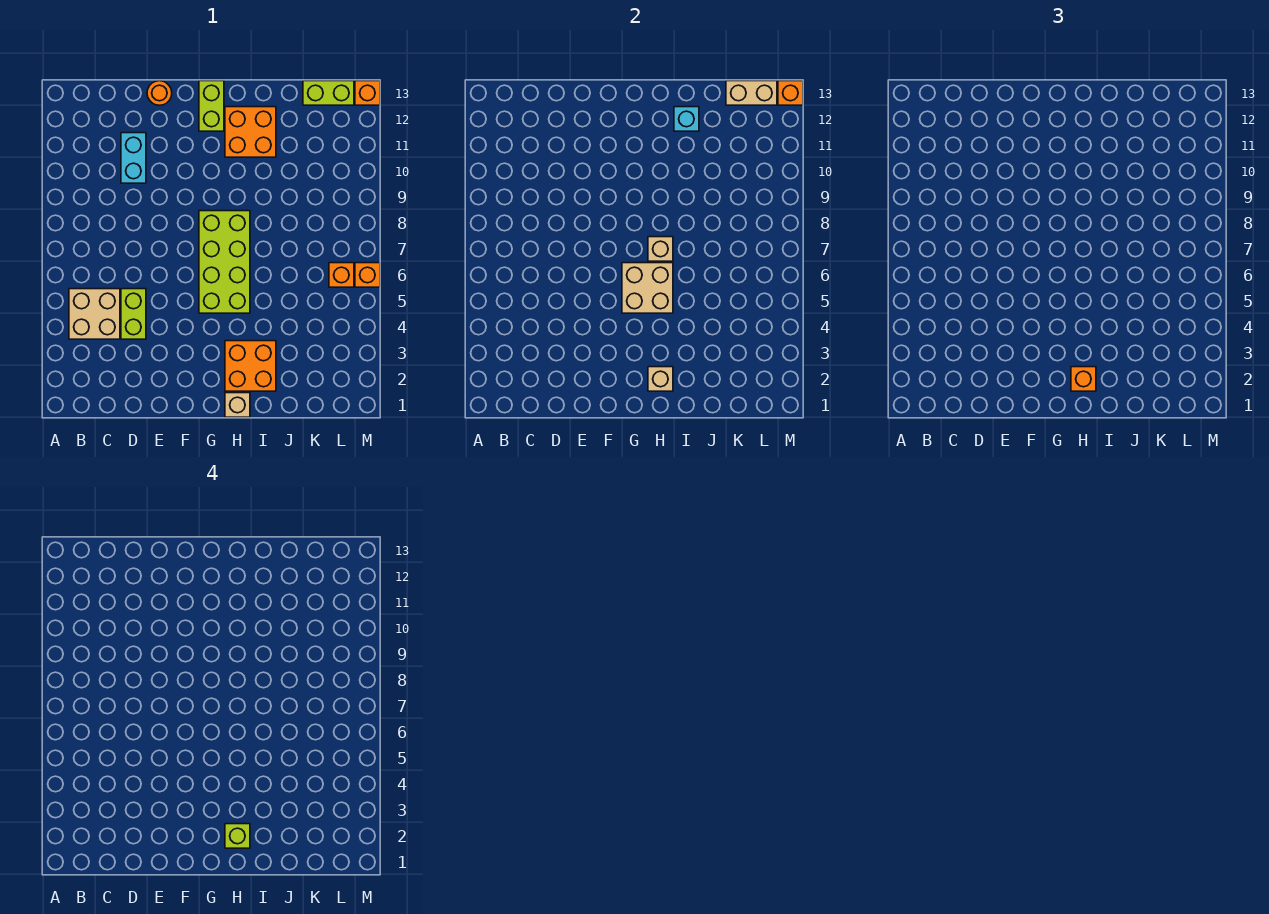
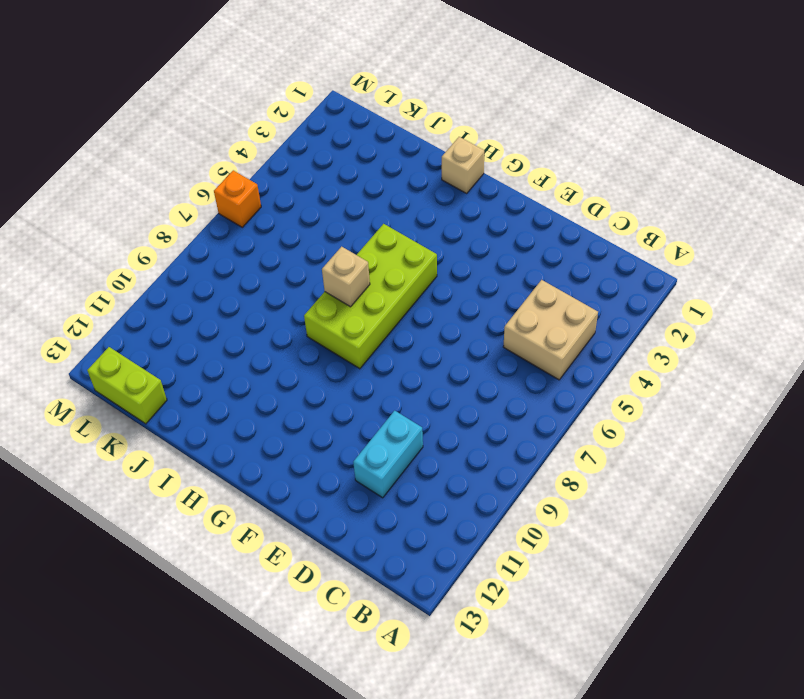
none -> lime 1x2 brick [121,289,146,339]
none -> orange 1x1 round brick [147,81,172,105]
none -> lime 1x2 brick [199,81,224,131]

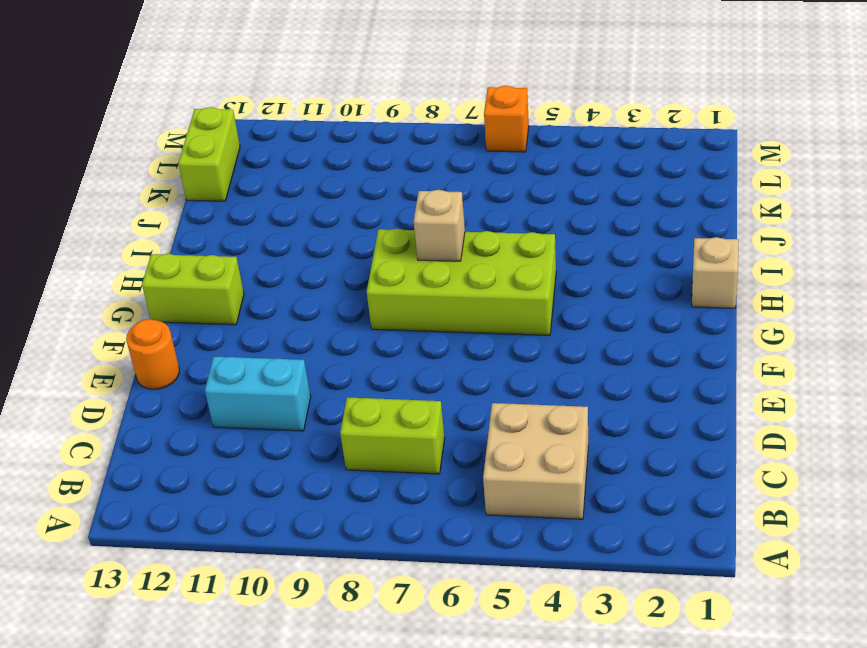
lime 1x2 brick [340,397,445,474] -> lime 1x2 brick moved to [121,289,146,339]
none -> orange 2x2 brick [225,341,276,391]
none -> orange 2x2 brick [225,107,276,157]
none -> orange 1x1 brick [329,263,354,287]

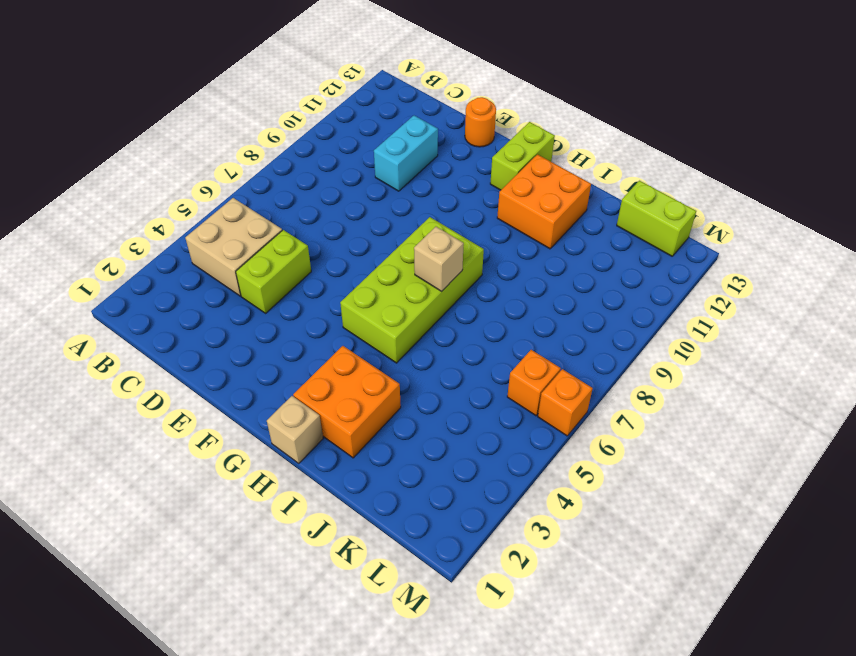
none -> orange 1x1 brick [355,81,380,105]
none -> tan 2x2 brick [622,263,673,313]
none -> tan 1x1 brick [648,367,673,391]

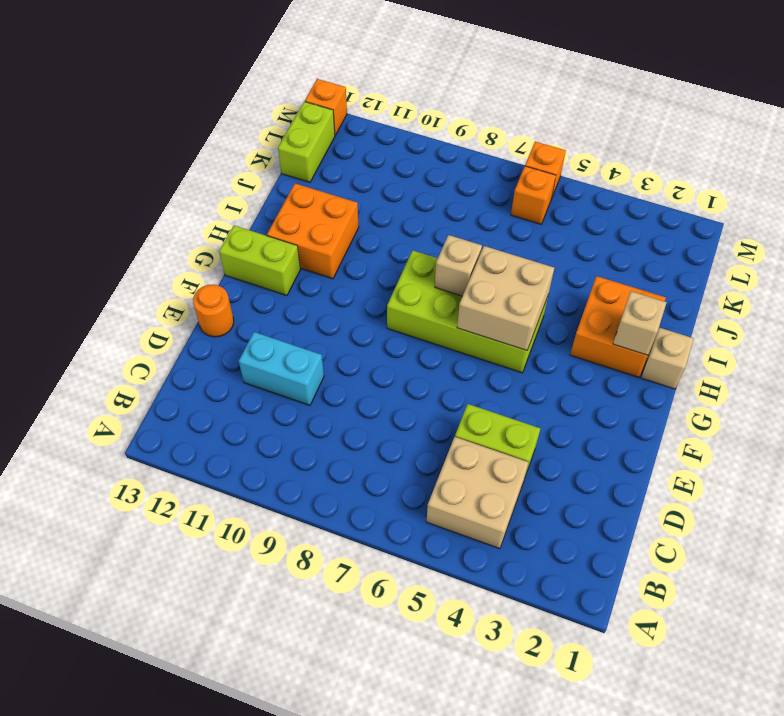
none -> cyan 1x1 brick [674,107,699,131]
none -> tan 1x2 brick [726,81,777,105]
none -> orange 1x1 brick [778,81,803,105]

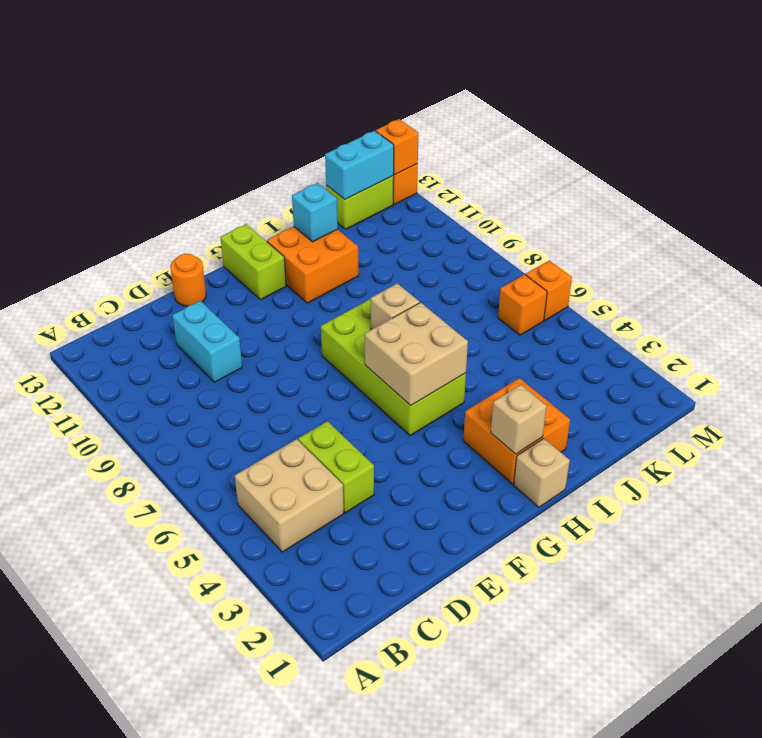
cyan 1x2 brick [325,131,394,199] -> tan 1x2 brick [726,81,777,105]
none -> orange 1x1 brick [1071,367,1096,391]
none -> lime 1x1 brick [225,824,250,848]

